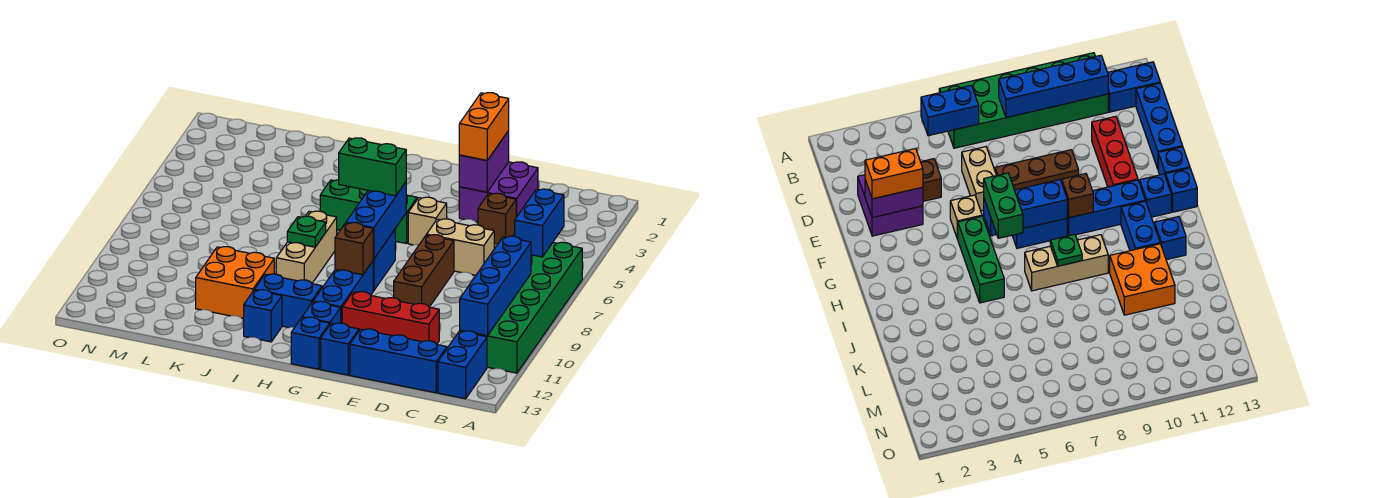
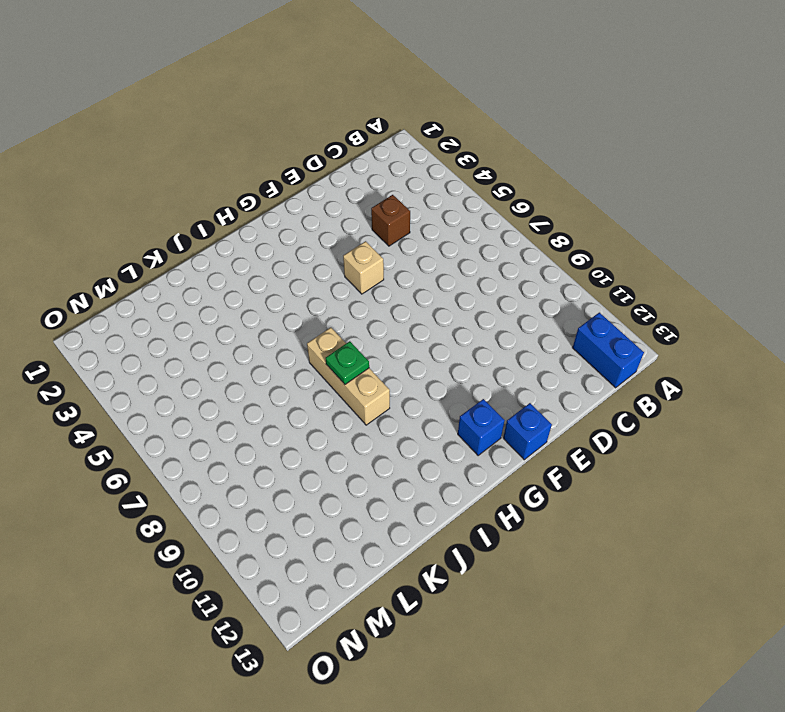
none -> green 2x6 brick [460,242,582,373]
none -> blue 1x3 brick [350,329,447,393]
none -> purple 2x2 brick [459,162,538,222]

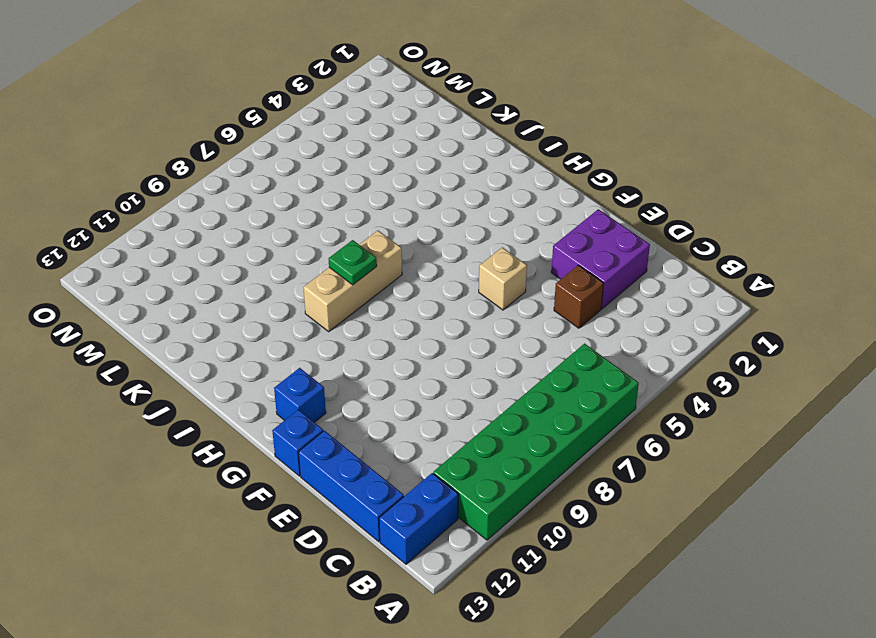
none -> tan 1x2 brick [427,219,494,275]
none -> red 1x3 brick [342,292,439,344]
none -> brown 1x3 brick [394,235,454,307]

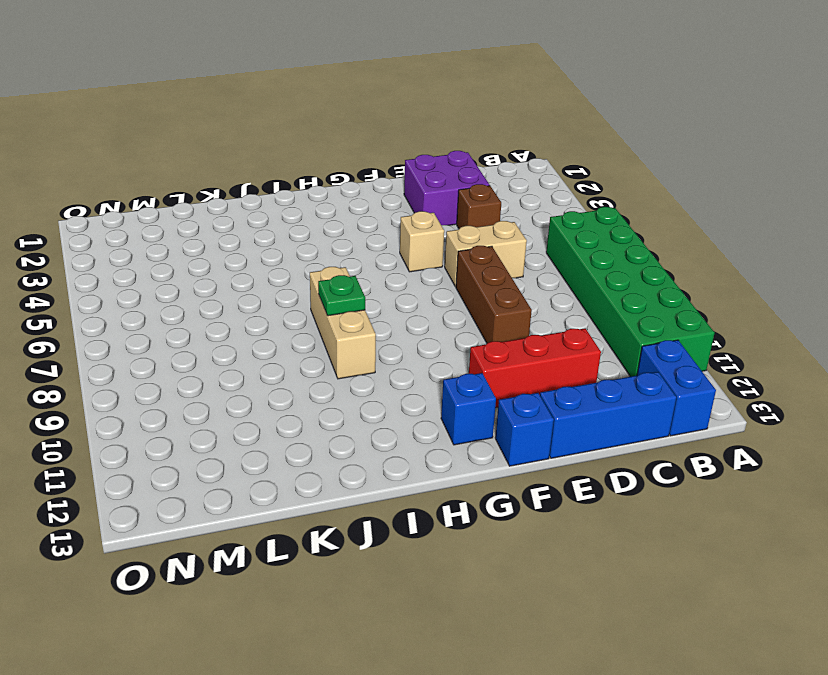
none -> green 1x3 brick [320,180,417,244]
none -> blue 1x2 brick [373,230,395,291]
none -> blue 1x3 brick [313,261,373,323]

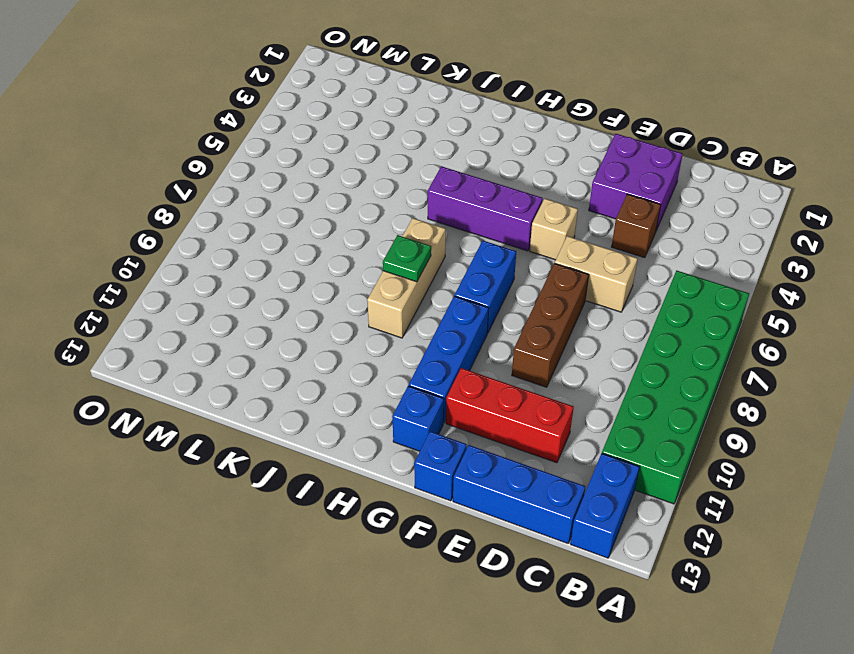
purple 1x3 brick [428,166,543,251] -> green 1x3 brick [320,180,417,244]
none -> blue 1x1 brick [291,317,330,369]
none -> blue 1x2 brick [254,274,322,328]
none -> blue 1x1 brick [244,290,282,342]

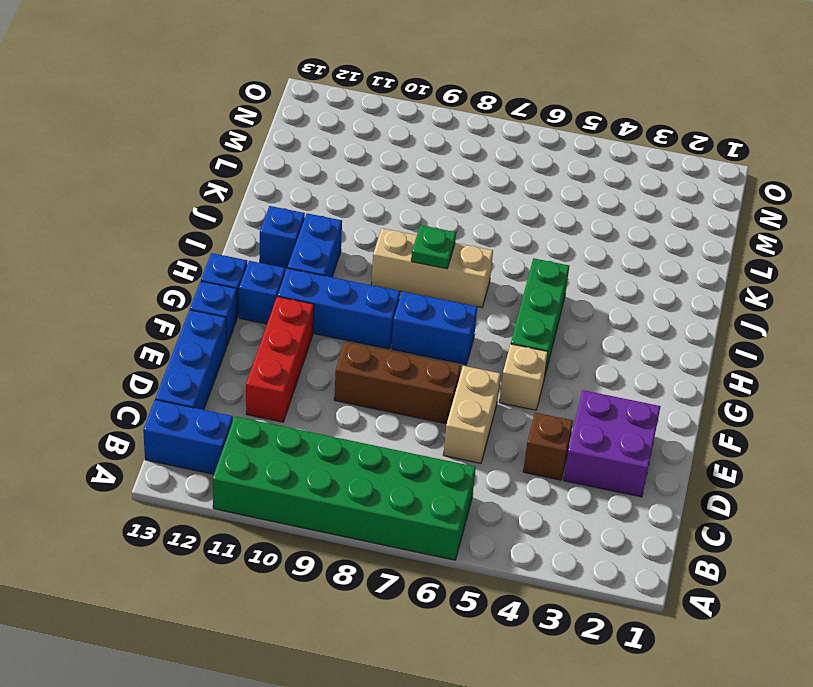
none -> orange 2x2 brick [196,247,274,318]
none -> blue 1x2 brick [515,189,564,257]
none -> blue 1x4 brick [460,236,531,336]

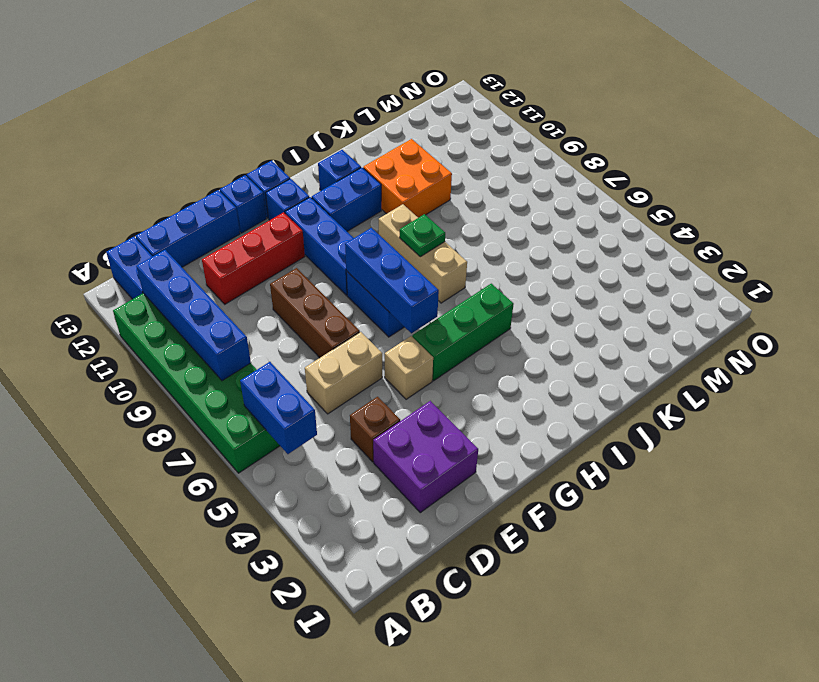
none -> purple 1x2 brick [459,131,509,192]
none -> brown 1x1 brick [335,223,373,275]
none -> orange 1x2 brick [459,93,509,160]

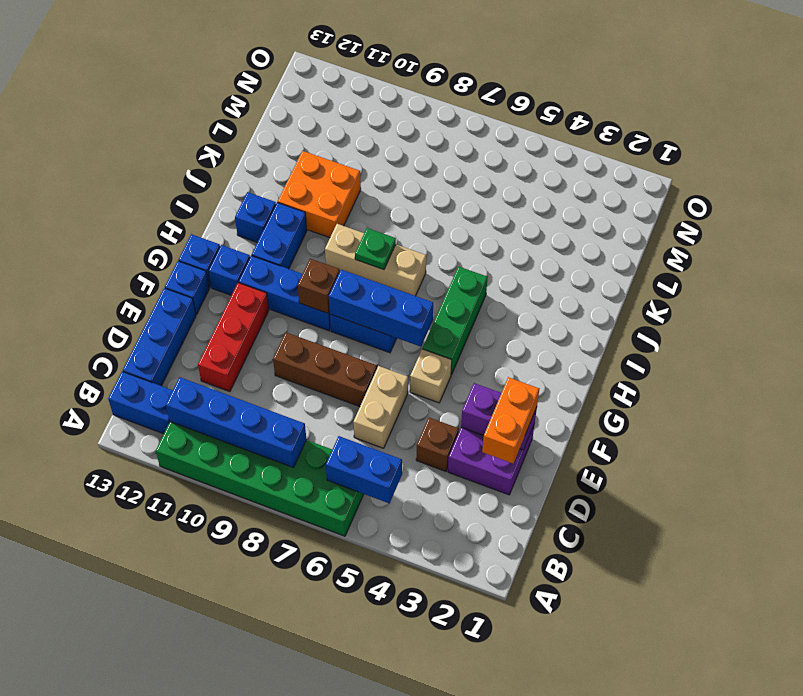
orange 1x2 brick [482,377,539,463] -> orange 1x2 brick turned to [459,93,509,160]
none -> green 1x2 brick [339,138,406,196]

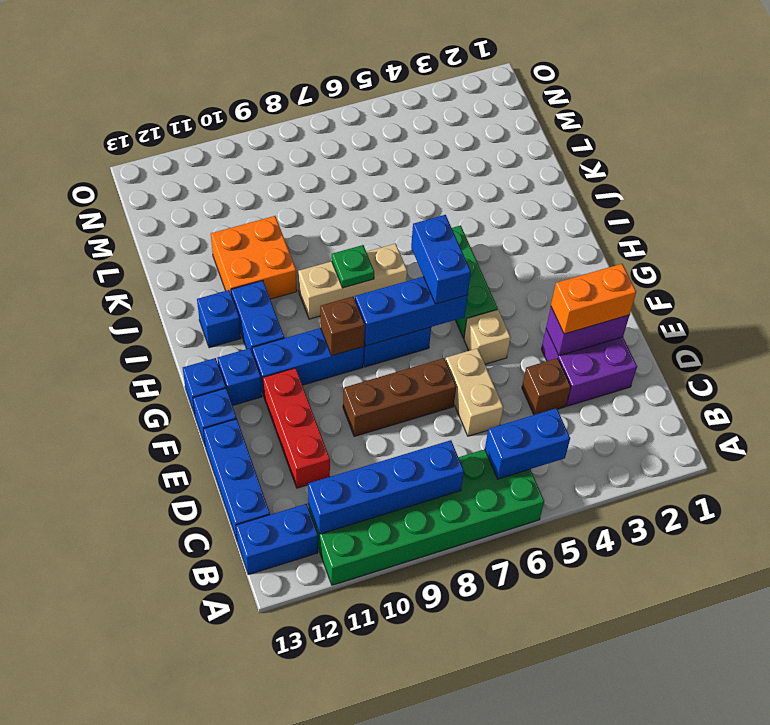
blue 1x2 brick [411,215,471,304] -> green 1x2 brick [339,138,406,196]

